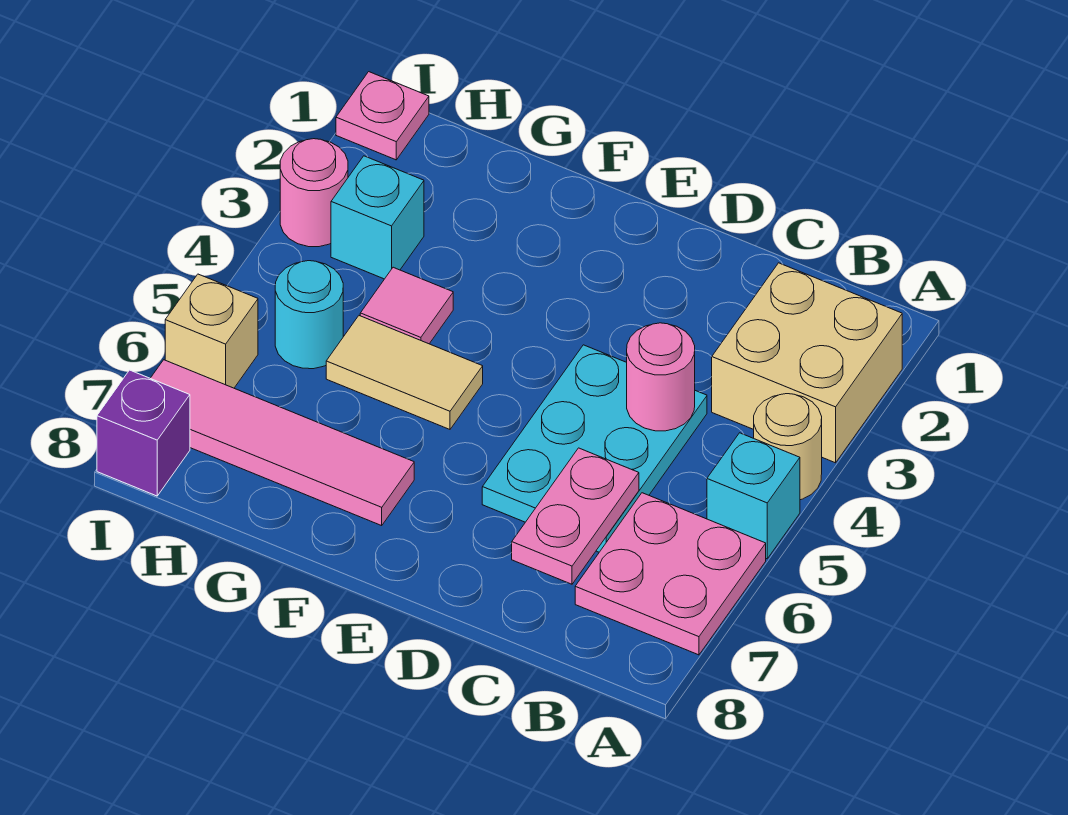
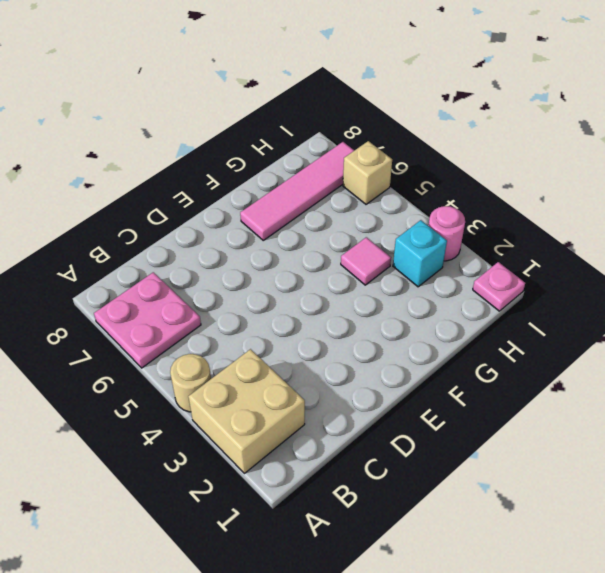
none -> cyan 1x1 brick [707,433,800,559]
none -> cyan 2x3 plate [482,345,707,552]
none -> tan 1x2 tile [326,316,483,429]

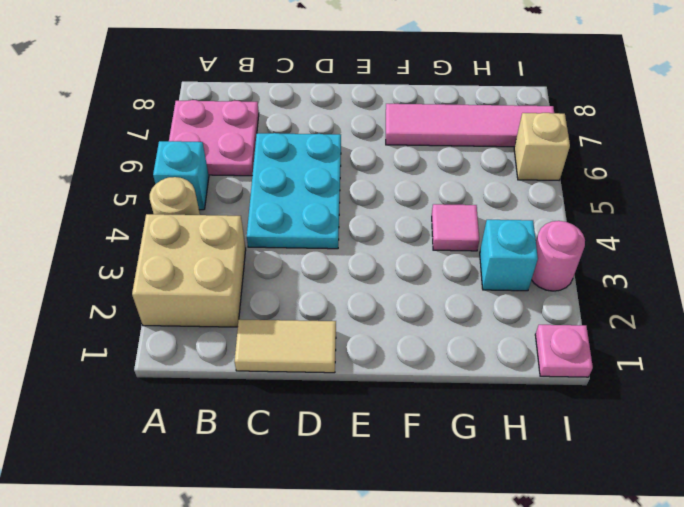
tan 1x2 tile [234,319,336,373] -> tan 1x2 tile moved to [326,316,483,429]
none -> cyan 1x1 round brick [275,261,343,369]
none -> purple 1x1 brick [97,370,190,496]
none -> pink 1x1 round brick [627,323,695,431]

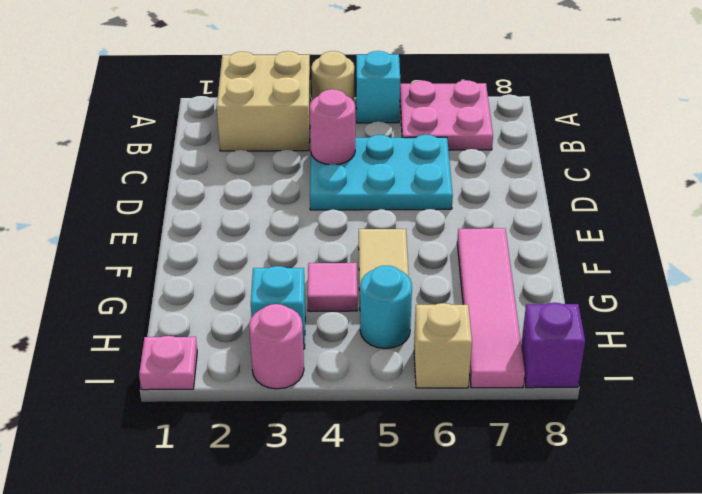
none -> pink 1x2 plate [512,448,639,584]

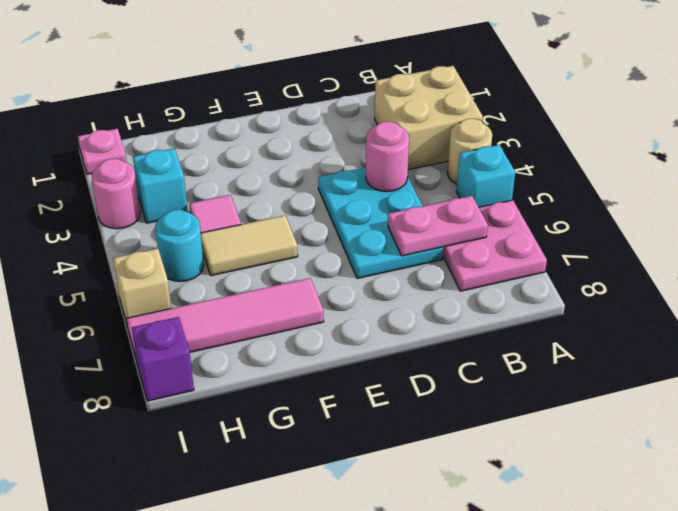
pink 1x2 plate [388,196,488,256] -> pink 1x2 plate turned to [512,448,639,584]

